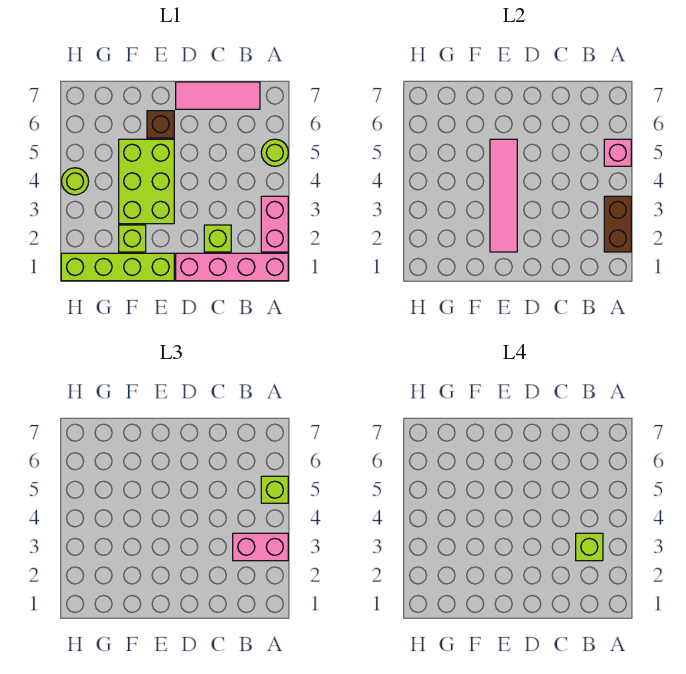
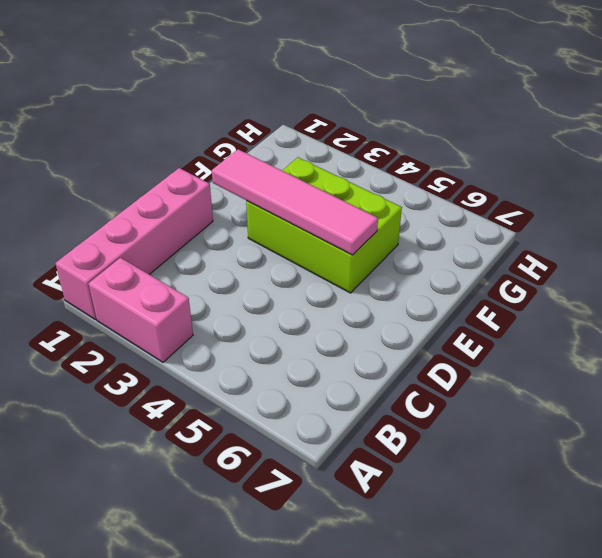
none -> lime 1x1 round brick [261,139,288,166]
none -> pink 1x3 tile [176,82,260,109]
none -> lime 1x1 brick [204,225,231,252]

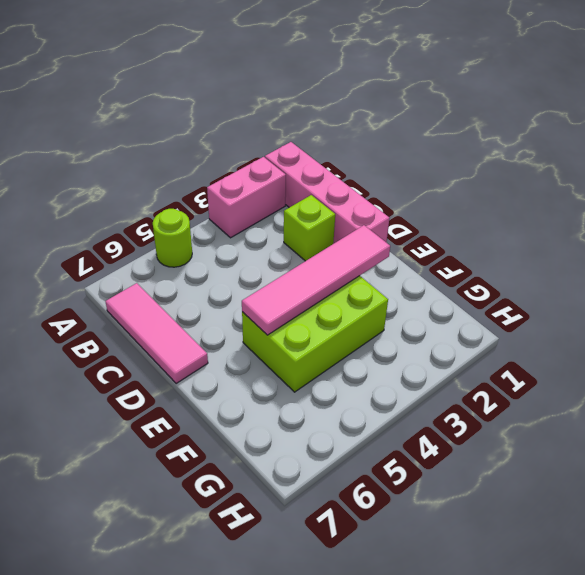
none -> lime 1x4 brick [61,253,174,281]
none -> brown 1x1 brick [147,111,174,138]
none -> lime 1x1 brick [119,225,146,252]

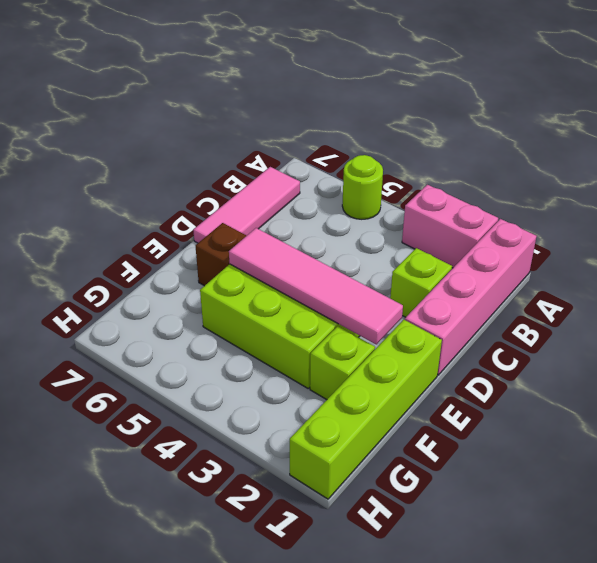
none -> lime 1x1 round brick [61,168,89,195]
none -> brown 1x2 brick [604,196,631,252]
none -> pink 1x1 brick [604,139,631,166]

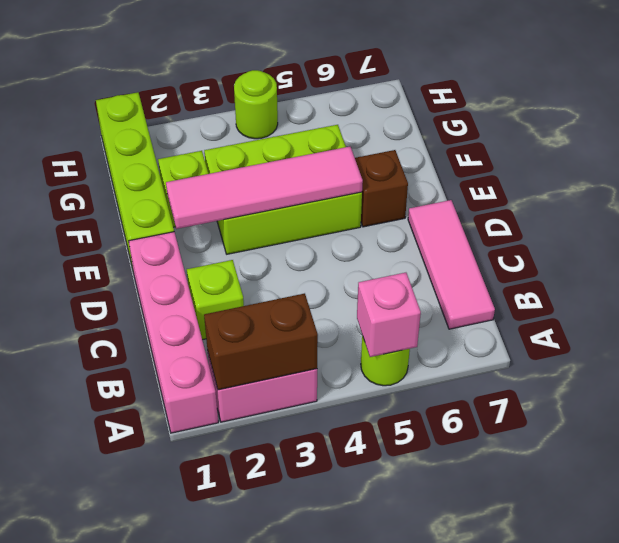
none -> pink 1x2 brick [233,533,288,561]
none -> lime 1x1 brick [261,476,288,503]
none -> lime 1x1 brick [576,533,603,561]

